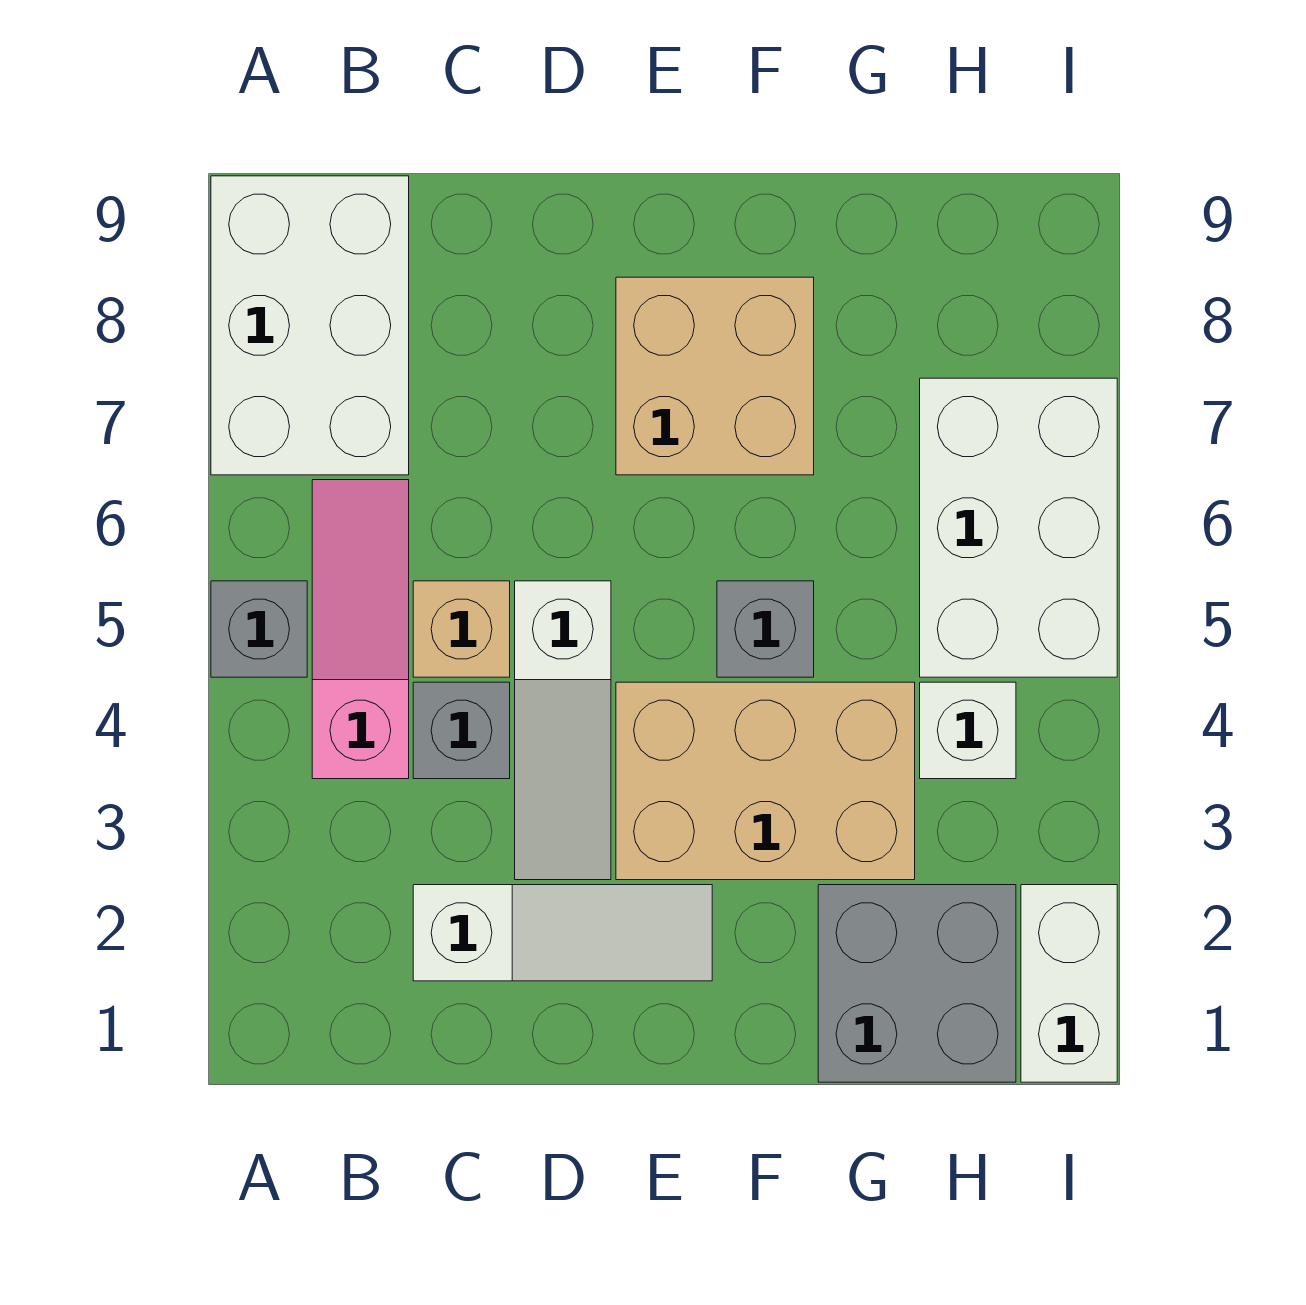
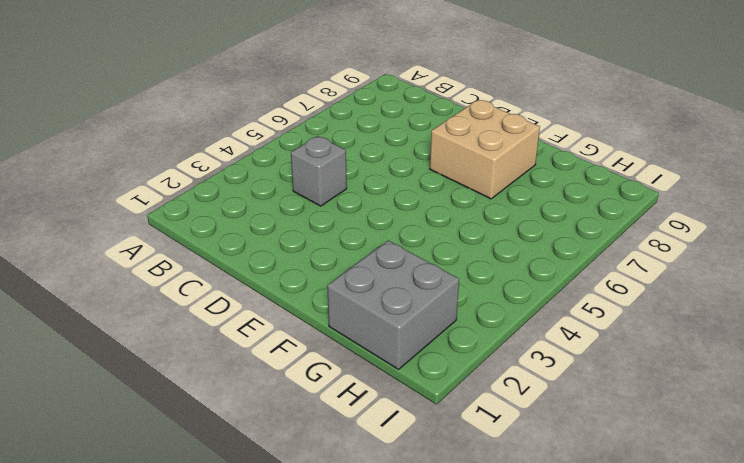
none -> grey 1x1 brick [211,581,307,677]
none -> white 2x3 brick [211,176,409,475]
none -> pink 1x3 slope [312,480,409,779]

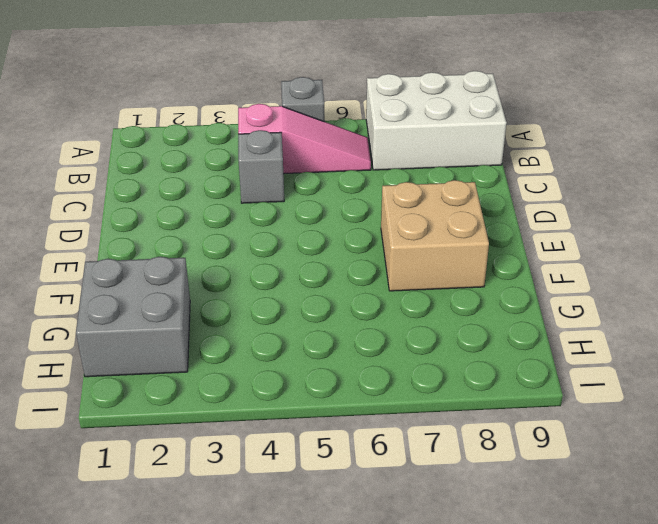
none -> white 1x3 slope [413,885,712,981]
none -> tan 1x1 brick [413,581,510,677]
none -> white 1x3 slope [515,581,611,880]

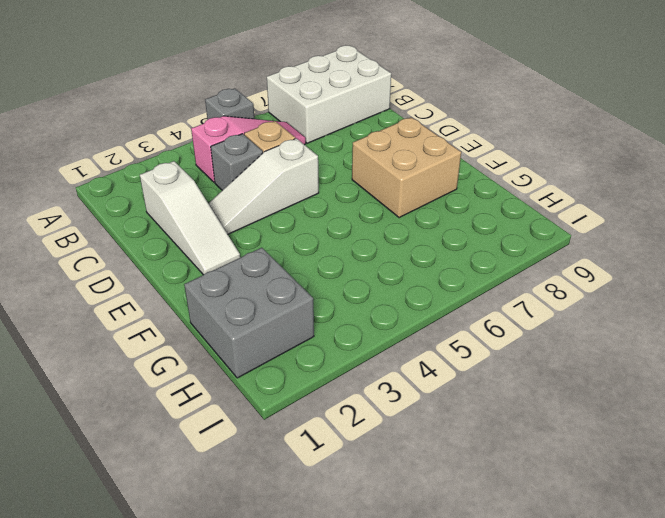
none -> tan 2x3 brick [616,682,915,880]
none -> grey 1x1 brick [717,581,814,677]
none -> white 1x1 brick [920,682,1016,779]

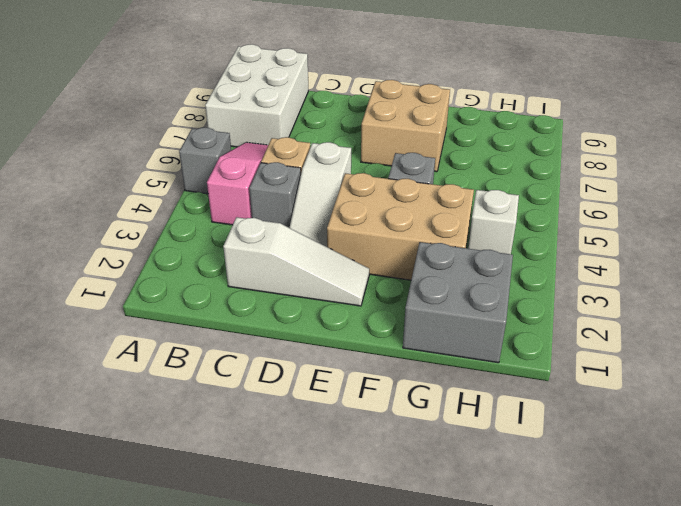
none -> white 2x3 brick [920,378,1117,677]
none -> white 1x2 brick [1021,885,1117,1082]

